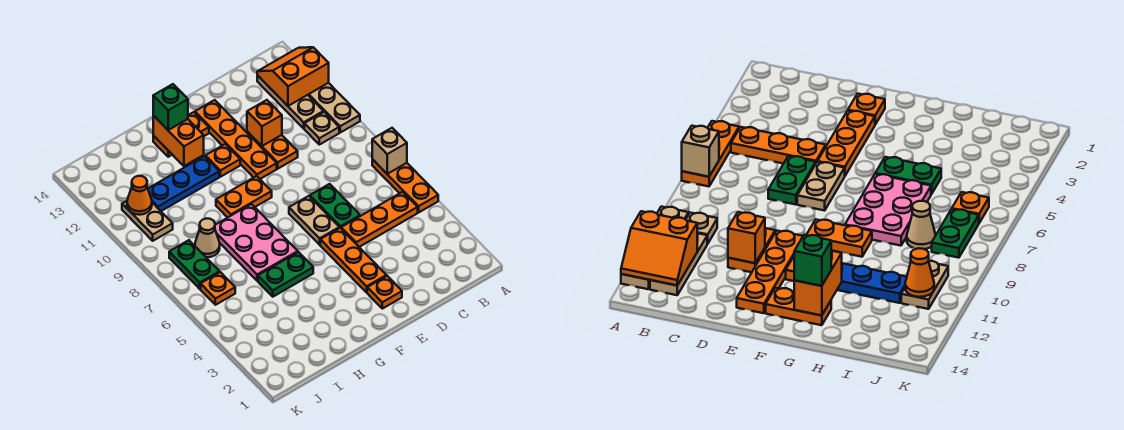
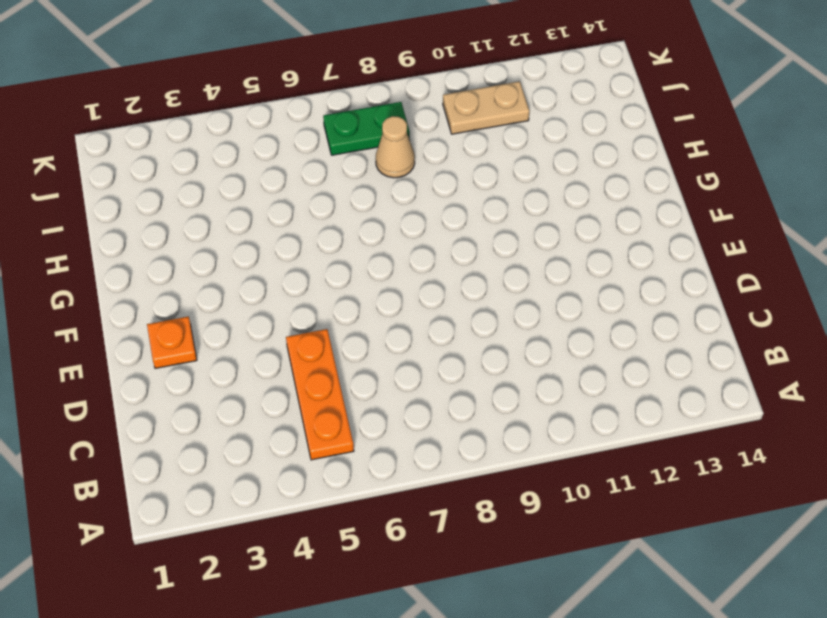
none -> orange 1x3 plate [372,159,438,212]
none -> tan 1x4 plate [308,83,360,132]
none -> tan 1x1 plate [304,112,339,145]

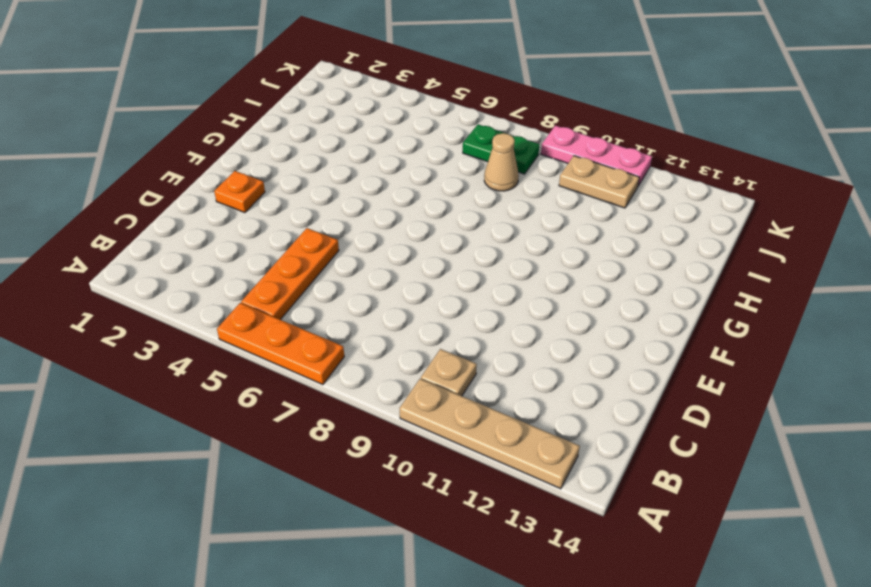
pink 1x3 plate [541,126,652,186] -> none
none -> tan 1x3 plate [257,75,324,128]
none -> green 1x2 plate [310,184,360,228]
none -> orange 1x2 plate [247,132,298,169]

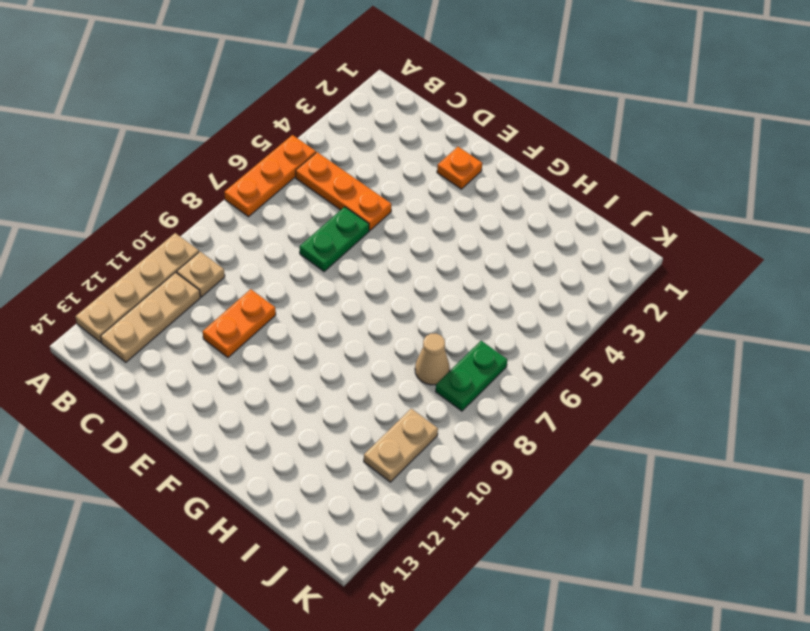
none -> orange 1x3 plate [320,228,386,292]
none -> tan 1x2 plate [289,196,339,245]
none -> orange 1x4 plate [195,100,277,179]

